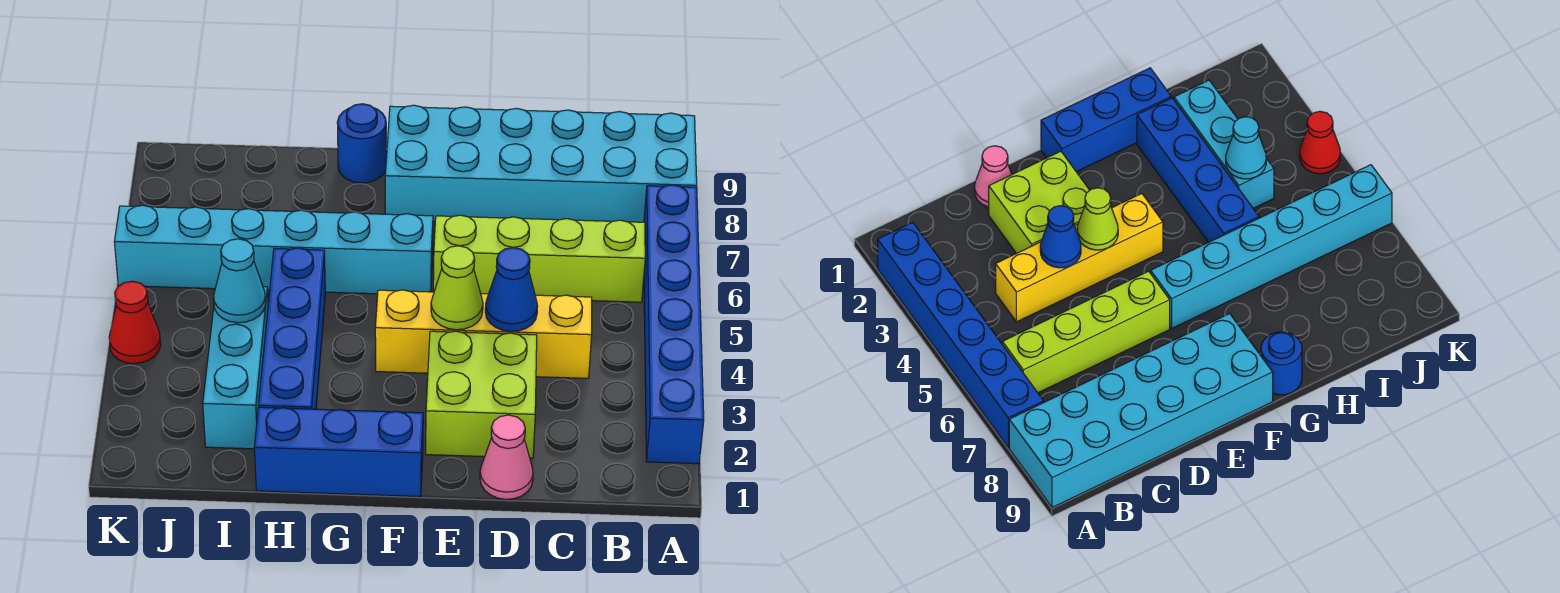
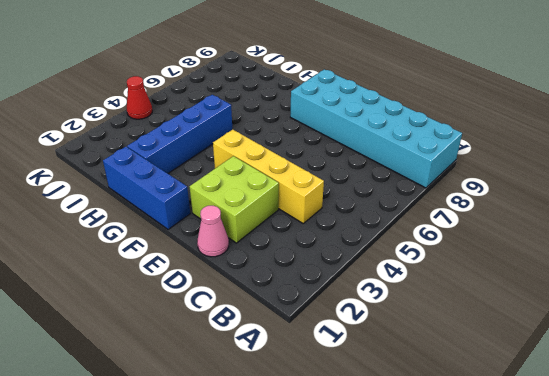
none -> blue 1x6 brick [644,185,704,464]
none -> lime 1x4 brick [433,215,645,302]
none -> cyan 1x6 brick [114,205,433,294]

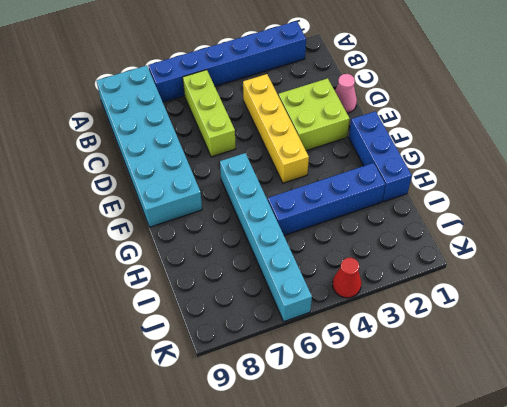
lime 1x3 brick [183,70,236,157] -> lime 1x4 brick [433,215,645,302]
none -> blue 1x1 round brick [337,104,386,183]
none -> cyan 1x3 brick [203,287,268,449]
none -> blue 1x1 cone [485,248,538,332]

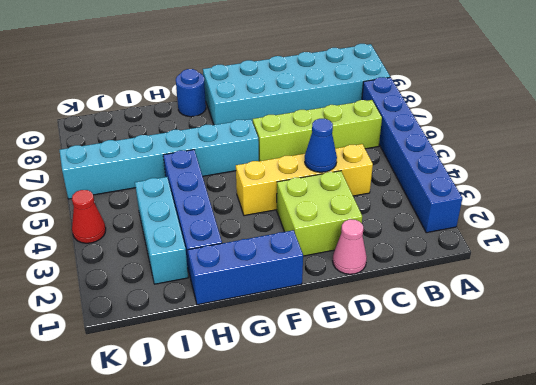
none -> lime 1x1 cone [431,246,483,330]
none -> cyan 1x1 cone [214,239,266,323]

